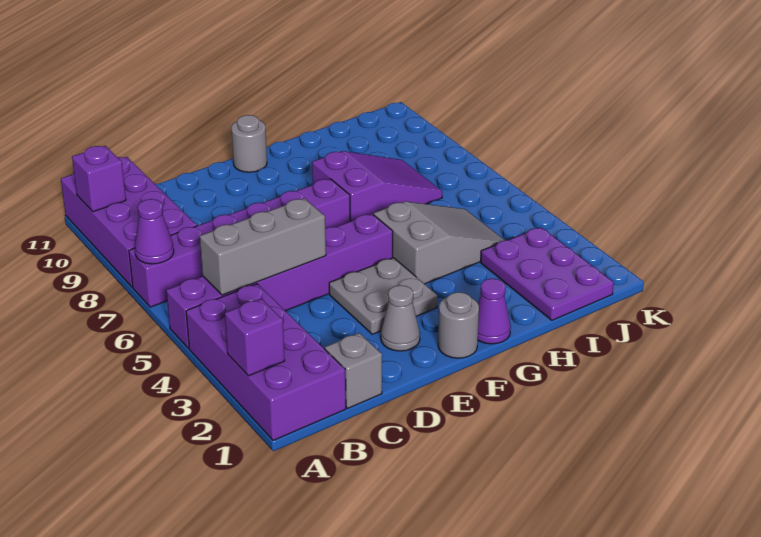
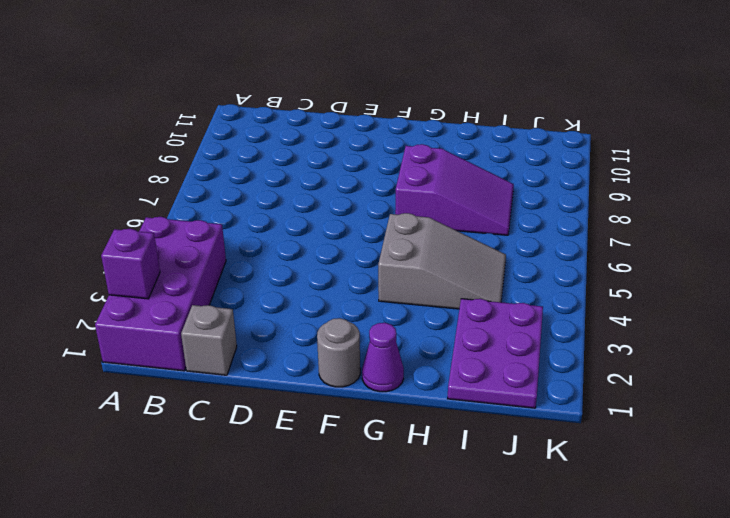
none -> purple 1x6 brick [166,214,393,349]
none -> purple 1x6 brick [129,179,350,307]
none -> purple 2x4 brick [61,157,197,287]

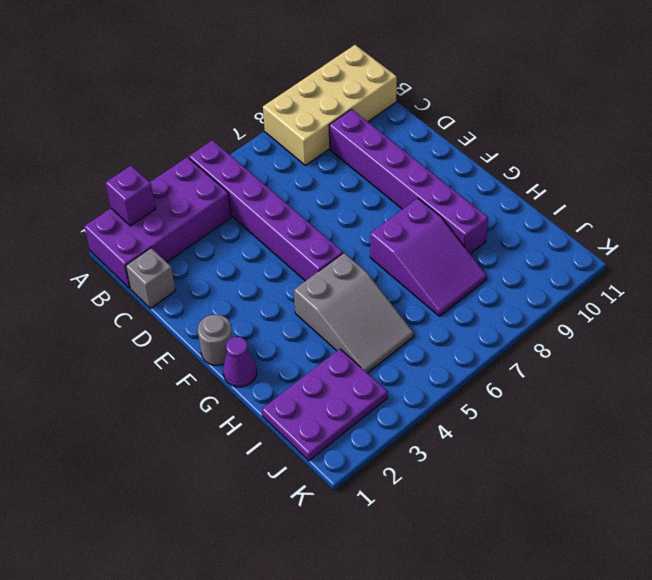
tan 2x4 brick [263,45,397,165] -> purple 2x4 brick [61,157,197,287]
purple 1x6 brick [329,109,488,254] -> purple 1x6 brick moved to [129,179,350,307]
none -> grey 1x1 cone [381,285,420,351]
none -> grey 2x2 plate [329,258,438,334]
none -> grey 1x1 round brick [231,115,267,172]

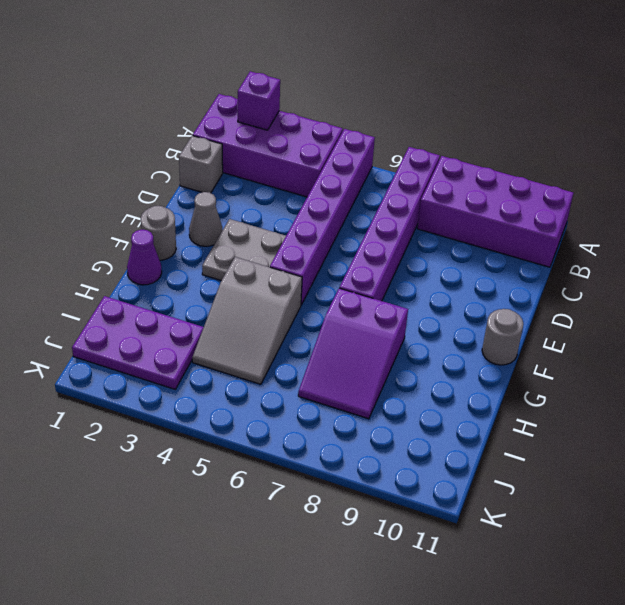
none -> purple 1x1 cone [135,199,174,264]
none -> purple 1x1 brick [72,146,126,212]
none -> grey 1x3 brick [200,198,326,295]

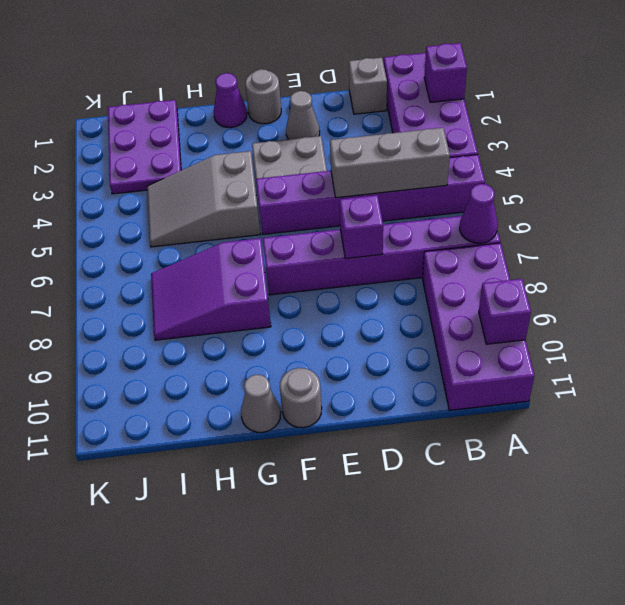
purple 1x1 brick [340,195,383,259] -> none
grey 1x1 cone [241,375,281,432] -> none

